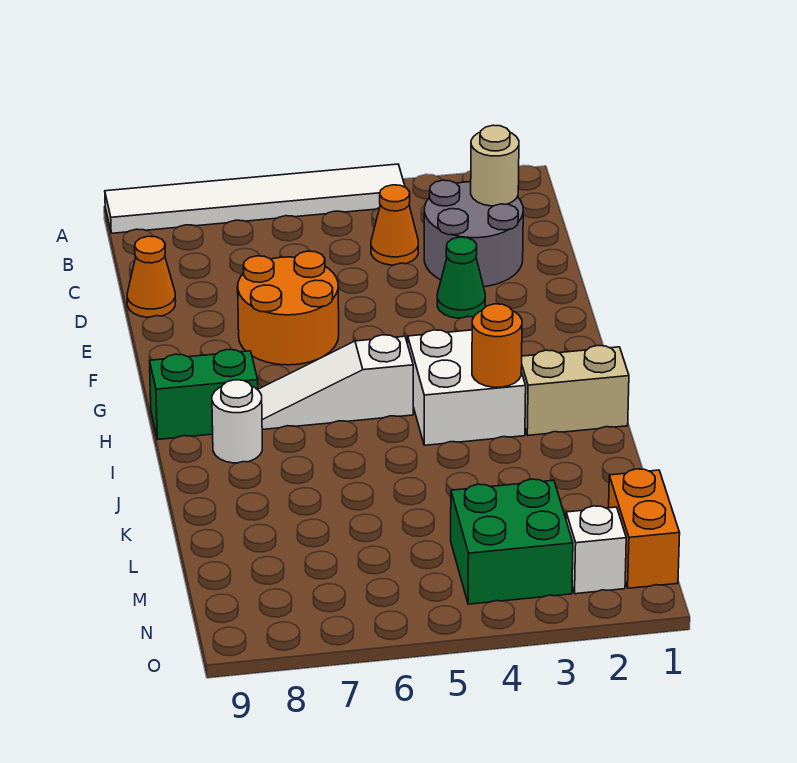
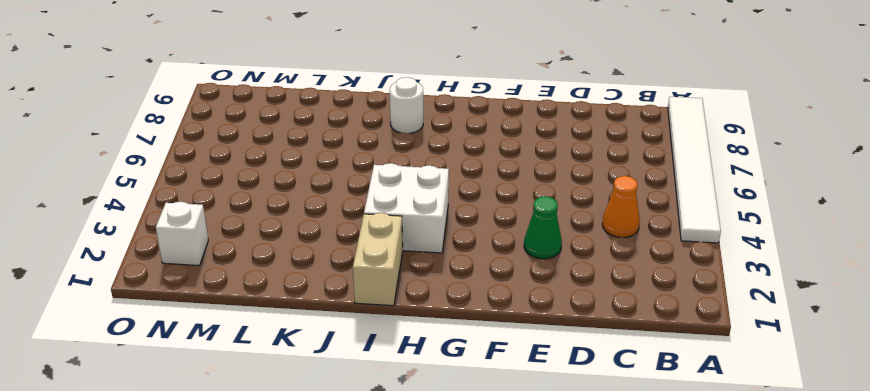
none -> grey 2x2 round brick [424,180,523,287]
none -> orange 1x1 cone [127,236,176,317]
none -> orange 2x2 round brick [238,251,339,365]

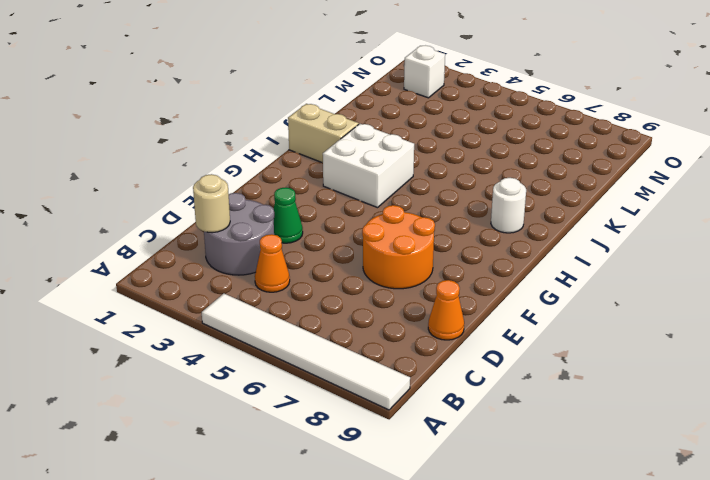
none -> white 1x3 slope [258,335,413,430]
none -> green 1x2 brick [150,349,258,439]
none -> orange 1x2 brick [609,469,680,588]

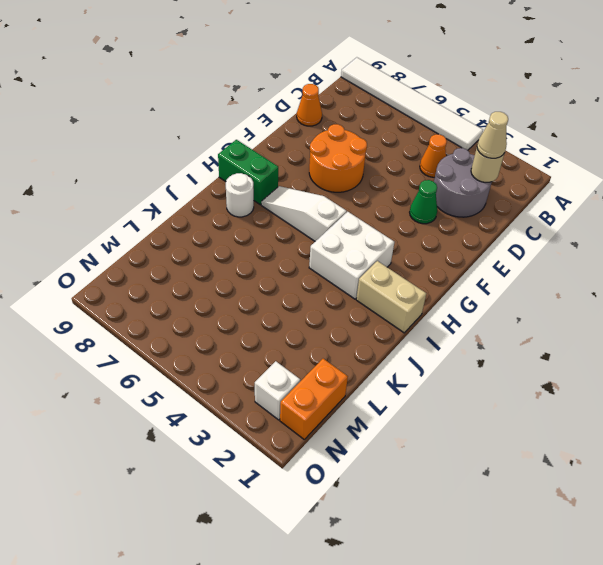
tan 1x1 cone [477,112,508,158] -> none
none -> green 2x2 brick [451,479,573,604]
none -> orange 1x1 round brick [472,304,522,387]

